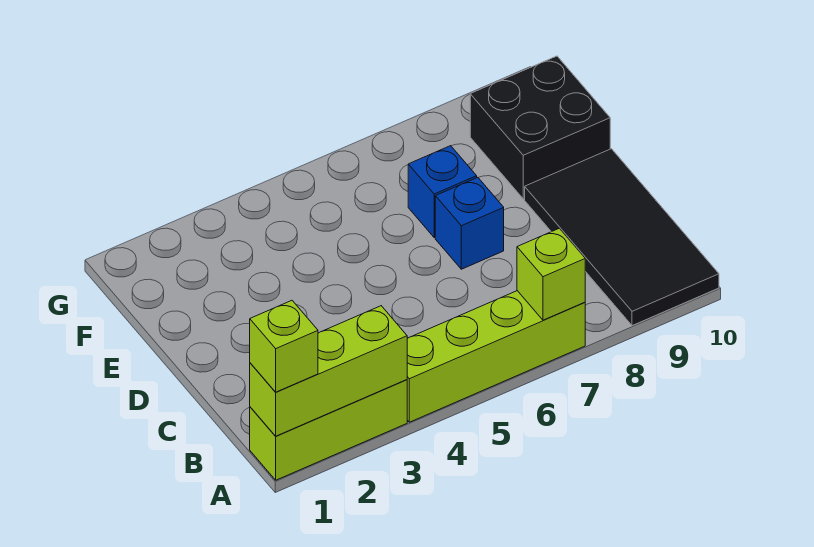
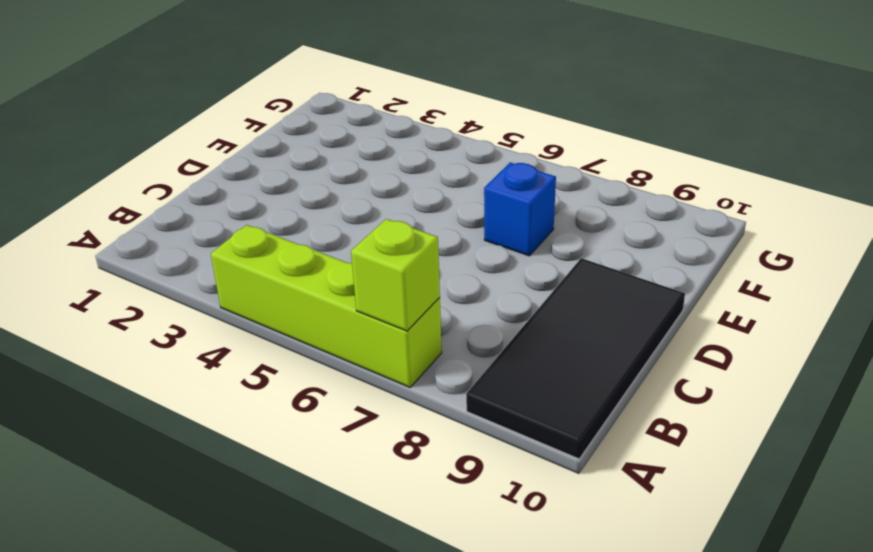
none -> lime 1x3 brick [250,380,407,480]
none -> blue 1x1 brick [435,177,504,269]

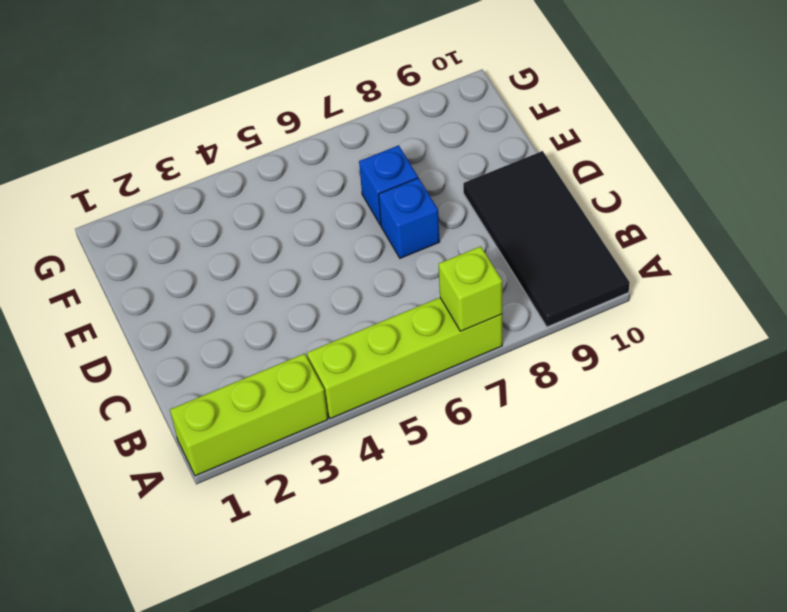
none -> black 2x2 brick [470,56,610,199]
none -> lime 1x3 brick [250,306,407,436]

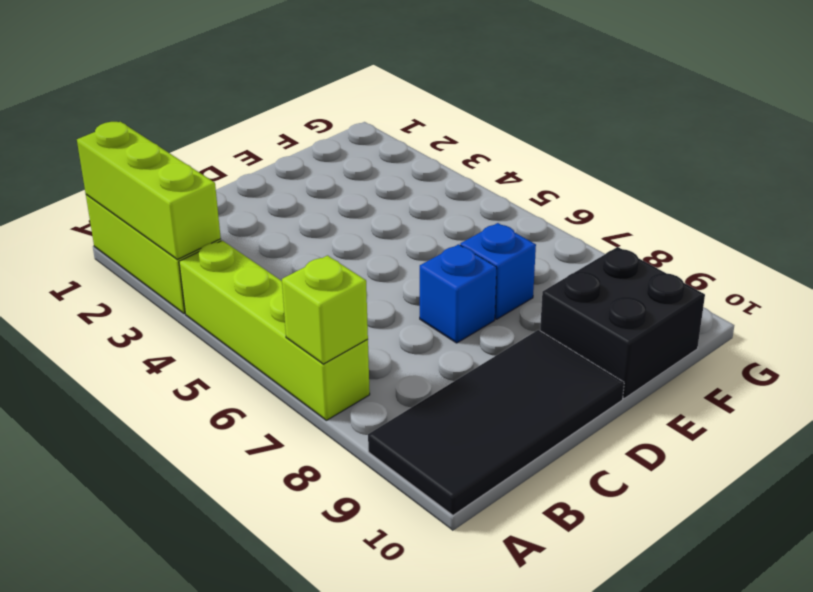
none -> lime 1x1 brick [250,301,318,392]

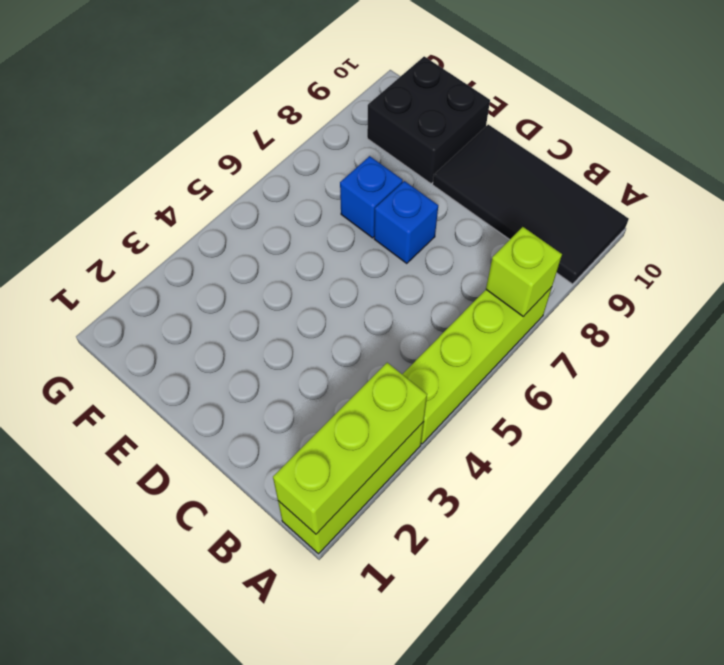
none -> lime 1x1 brick [250,301,318,392]

